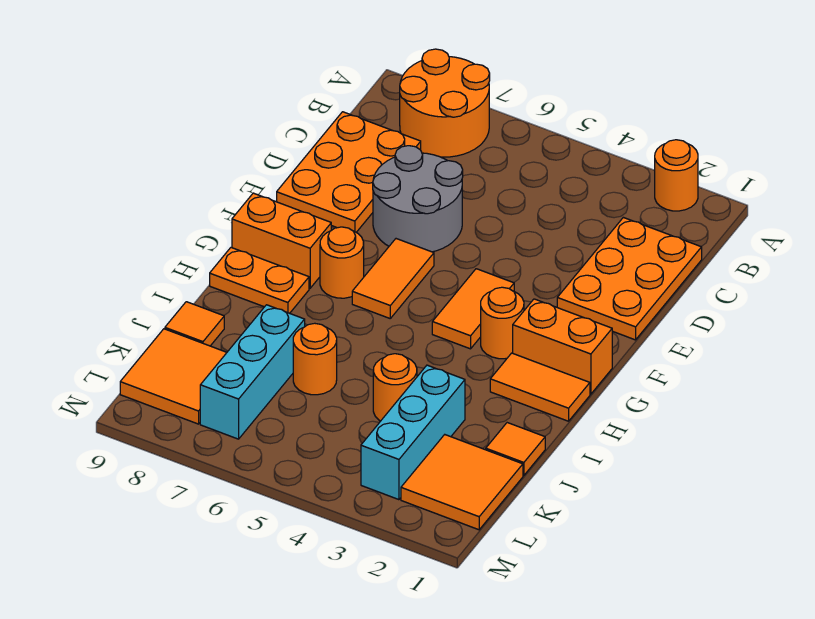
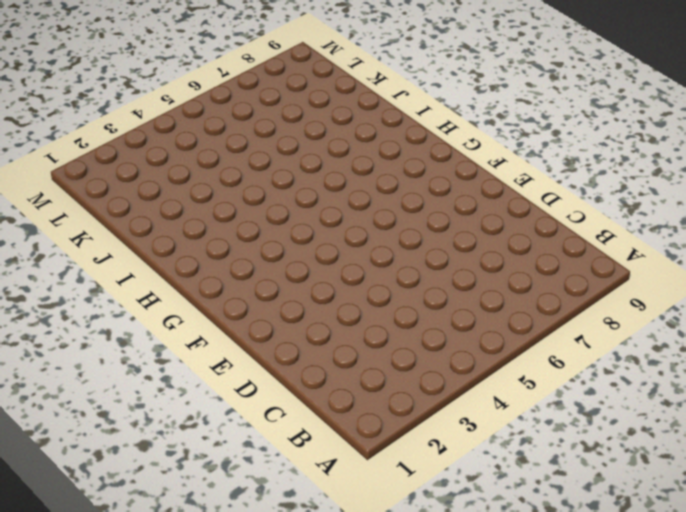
none -> orange 1x1 round brick [655,140,698,211]
none -> orange 2x2 round brick [400,49,490,157]
none -> orange 2x3 plate [557,217,702,340]

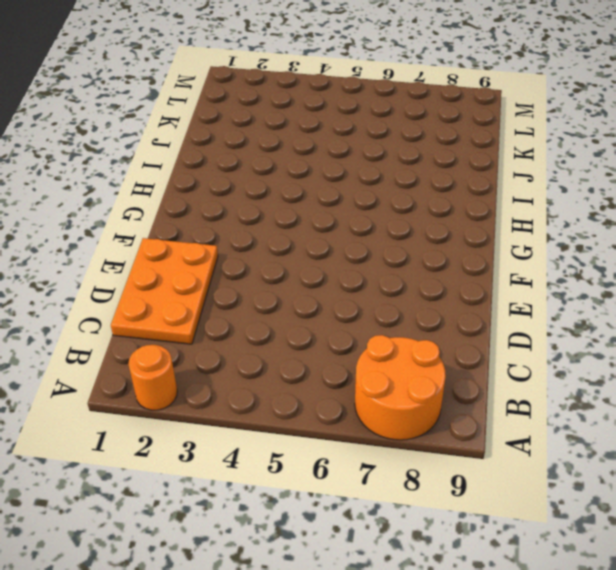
none -> orange 2x3 plate [277,112,421,232]
none -> grey 2x2 round brick [373,146,463,252]
none -> orange 1x2 tile [432,269,514,349]

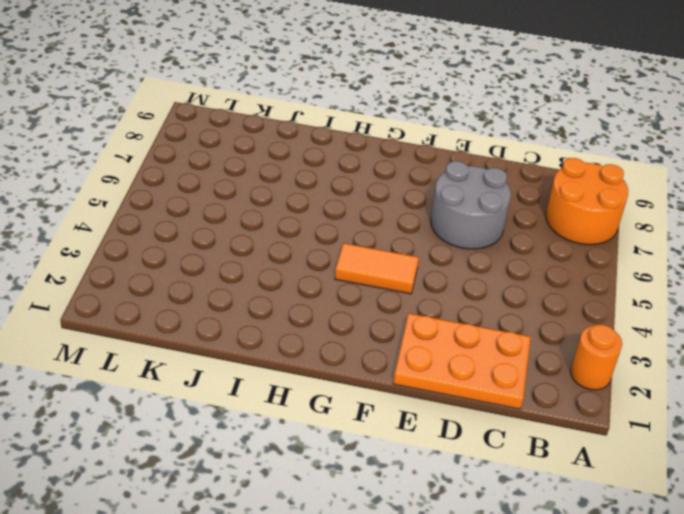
none -> orange 2x3 plate [277,112,421,232]
none -> orange 1x2 tile [352,239,434,318]
none -> orange 1x2 brick [513,299,612,394]

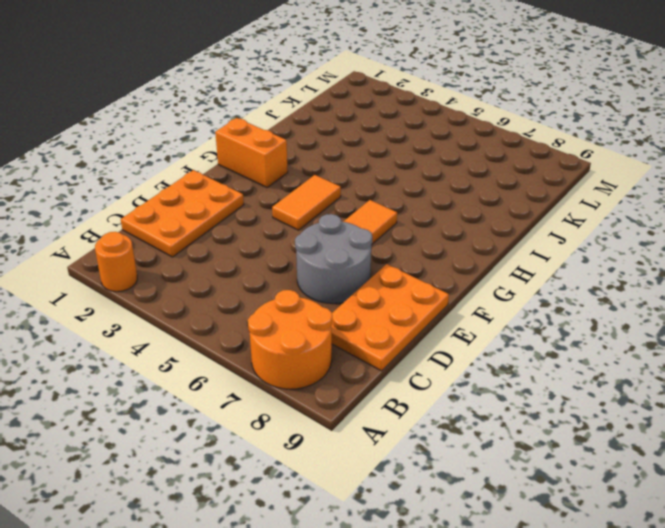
none -> orange 1x1 round brick [481,287,524,359]
none -> orange 1x1 round brick [320,227,364,298]
none -> orange 1x2 brick [232,193,331,288]

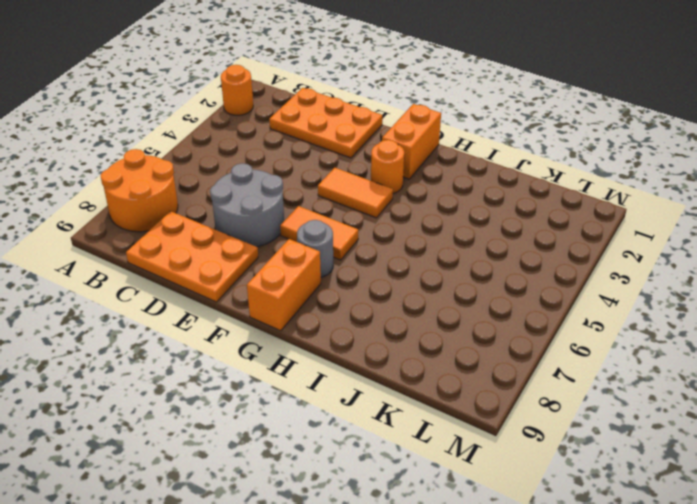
grey 1x1 round brick [297,220,333,277] -> orange 1x1 round brick [320,227,364,298]
none -> orange 1x2 tile [490,353,590,421]
none -> orange 1x2 plate [210,248,309,313]
none -> orange 1x1 tile [486,423,545,476]

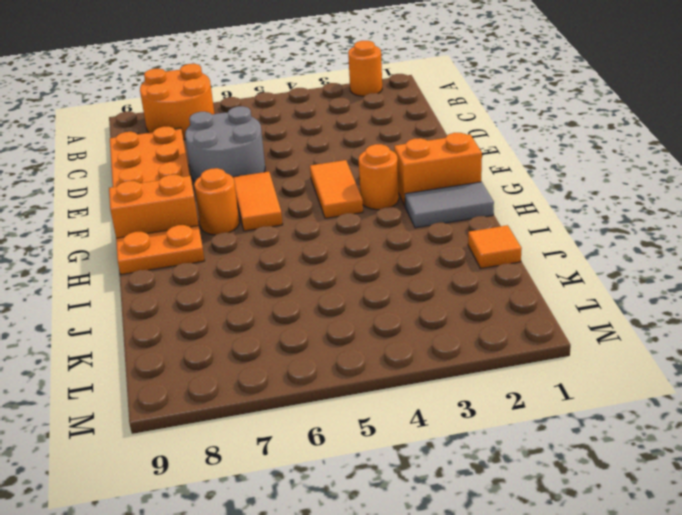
grey 1x2 tile [405,182,494,228] -> orange 1x2 tile [490,353,590,421]
none -> orange 2x3 plate [557,217,702,340]
none -> cyan 1x3 brick [361,365,465,500]
none -> orange 1x1 round brick [373,354,417,421]

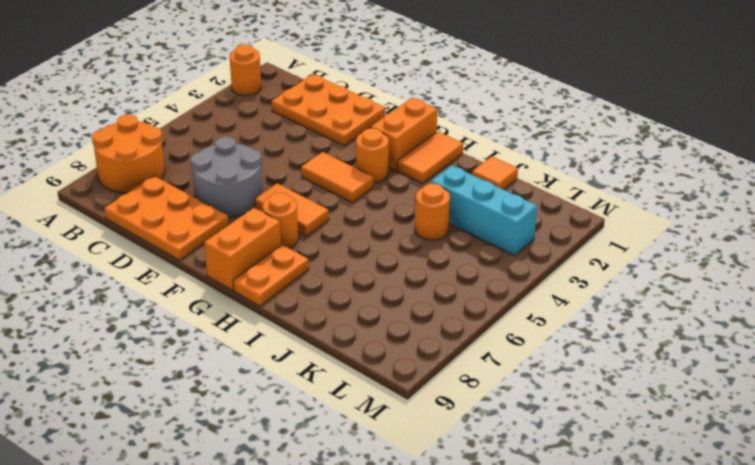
none -> orange 1x1 round brick [293,323,337,395]
none -> cyan 1x3 brick [200,305,305,439]
none -> orange 1x1 tile [165,302,224,346]

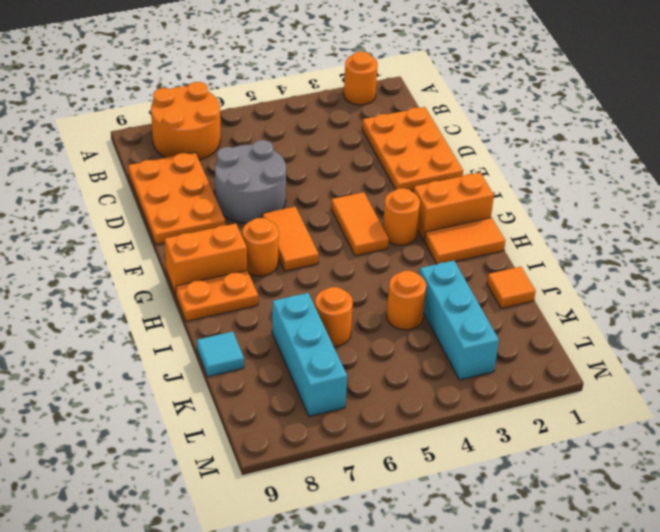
cyan 1x1 tile [197,332,244,376] -> orange 1x1 tile [165,302,224,346]
none -> orange 2x2 tile [401,435,523,530]
none -> orange 2x2 tile [120,329,227,424]

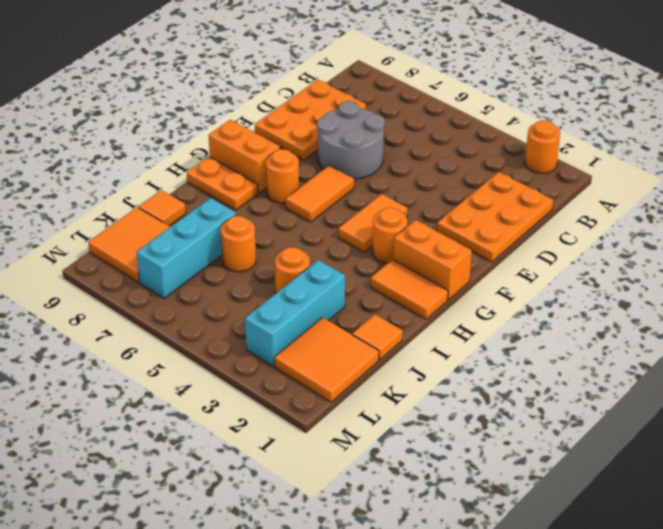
none -> orange 2x2 round brick [400,49,490,157]

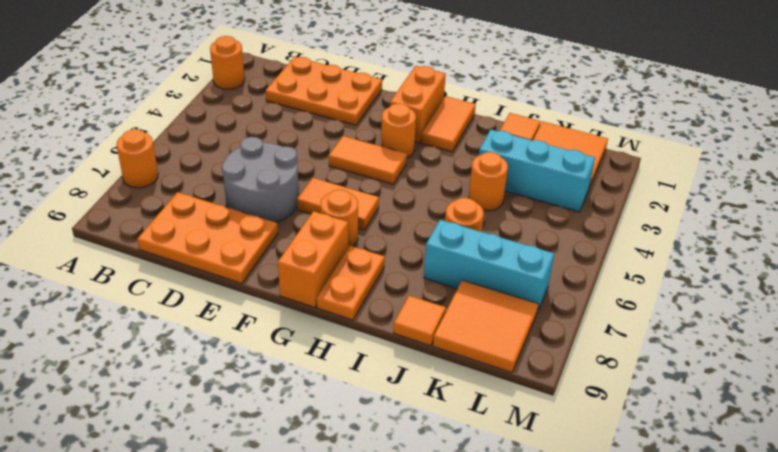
orange 1x1 round brick [116,129,158,188] -> orange 2x2 round brick [400,49,490,157]

